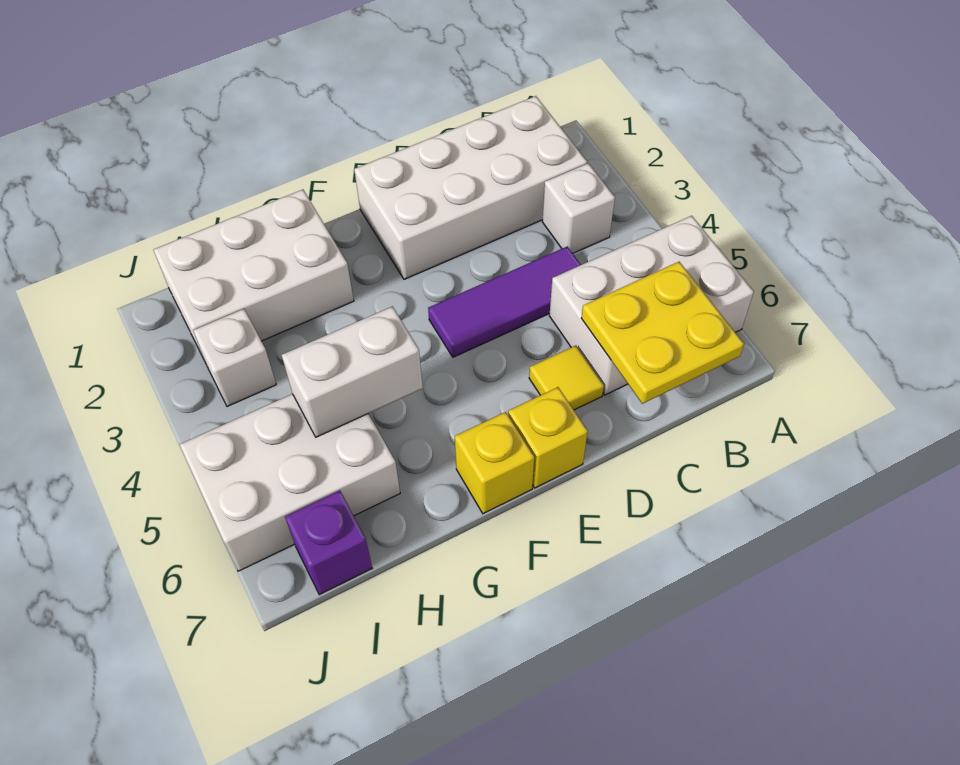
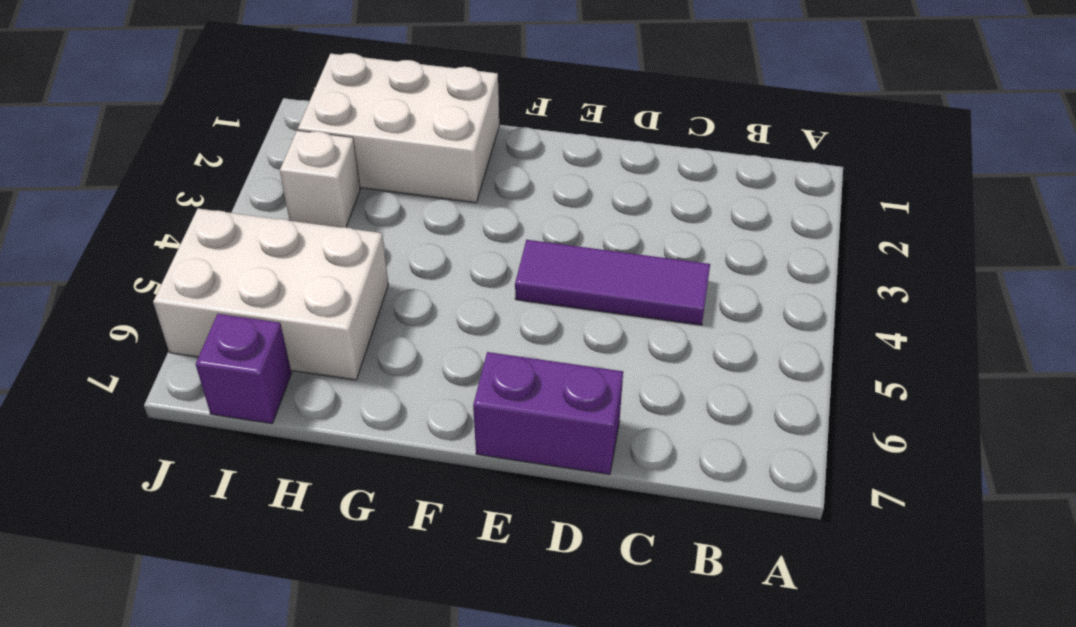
purple 1x2 brick [473,352,623,474] -> yellow 1x1 brick [508,387,588,488]
none -> white 2x3 brick [549,216,754,395]
none -> white 2x4 brick [354,96,587,279]
none -> white 1x1 brick [542,163,615,253]

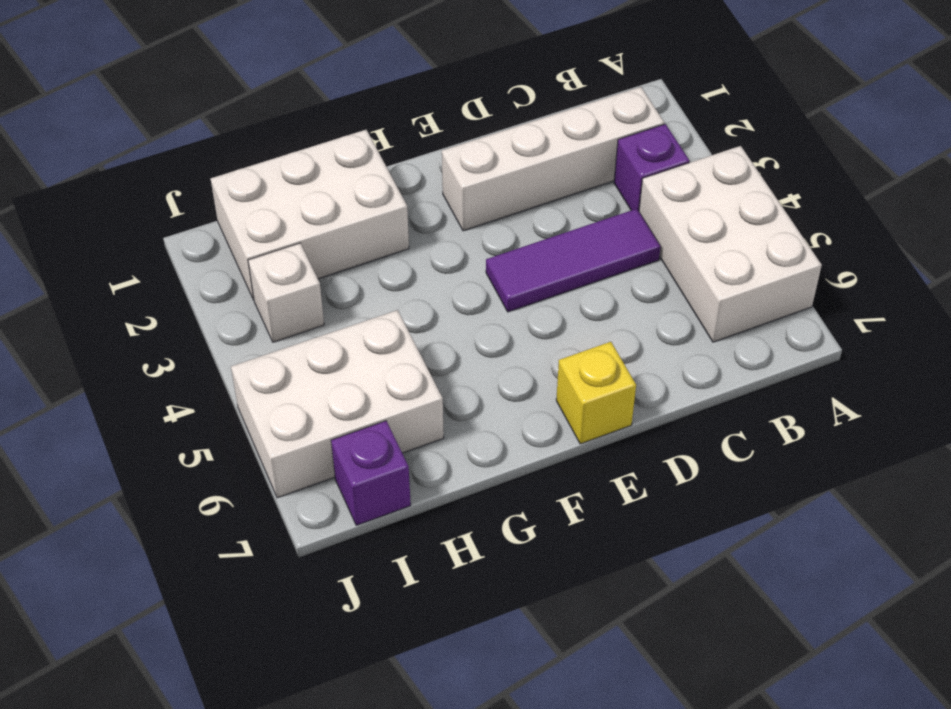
white 2x3 brick [639,146,822,342] -> white 2x3 brick turned to [549,216,754,395]
white 1x4 brick [442,87,664,231] -> white 2x4 brick [354,96,587,279]
purple 1x1 brick [614,124,689,211] -> white 1x1 brick [542,163,615,253]
none -> yellow 1x1 tile [529,346,604,410]
none -> yellow 1x1 brick [455,412,534,514]
none -> yellow 2x2 plate [581,262,744,404]

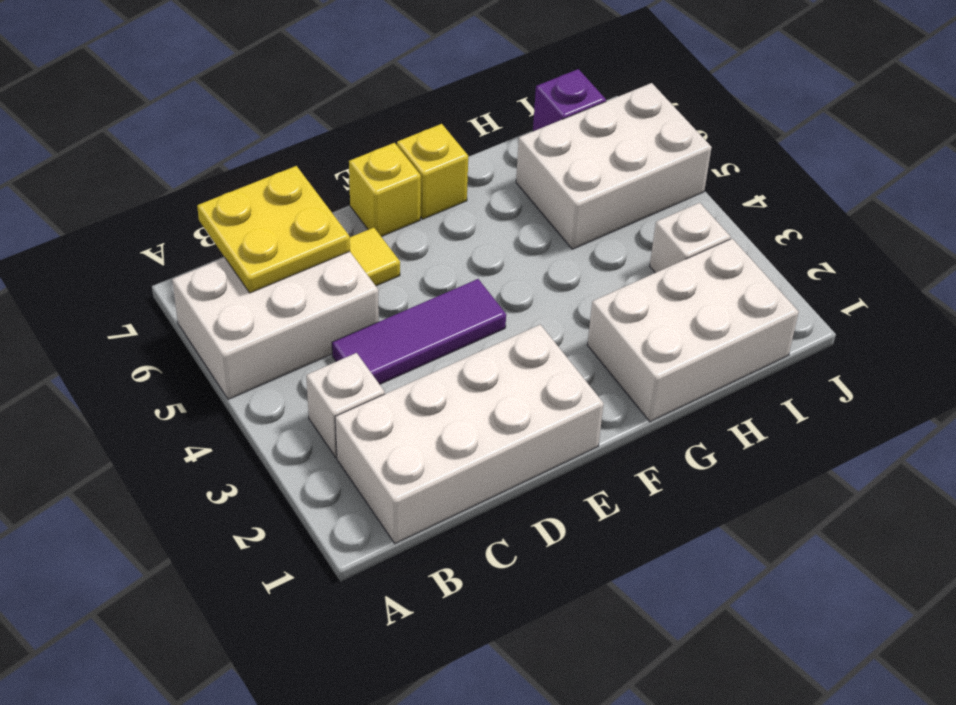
none -> white 1x2 brick [282,306,423,437]

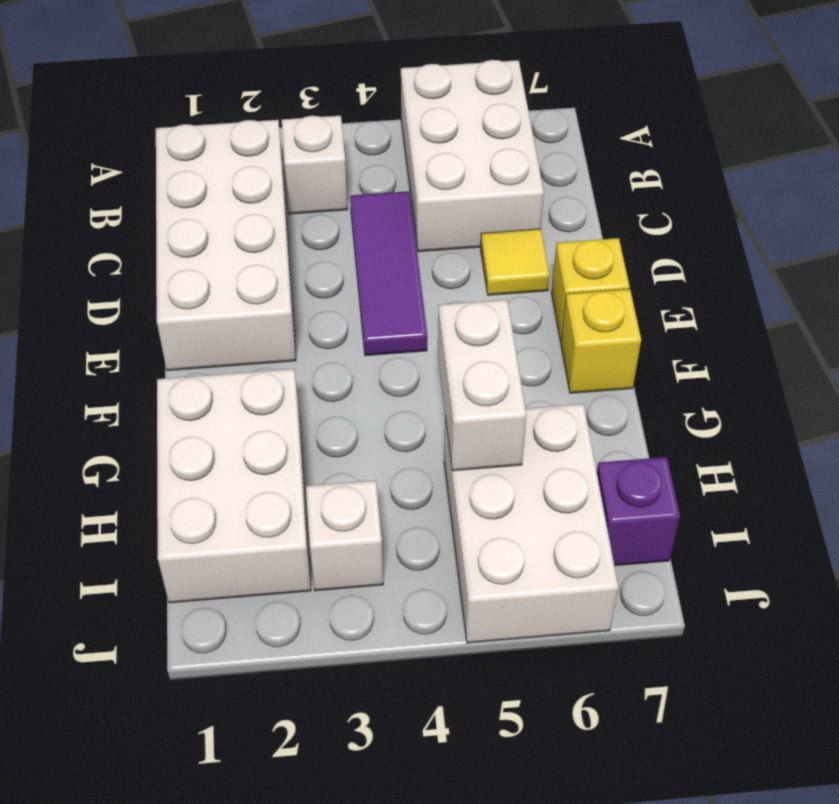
none -> yellow 2x2 plate [581,262,744,404]

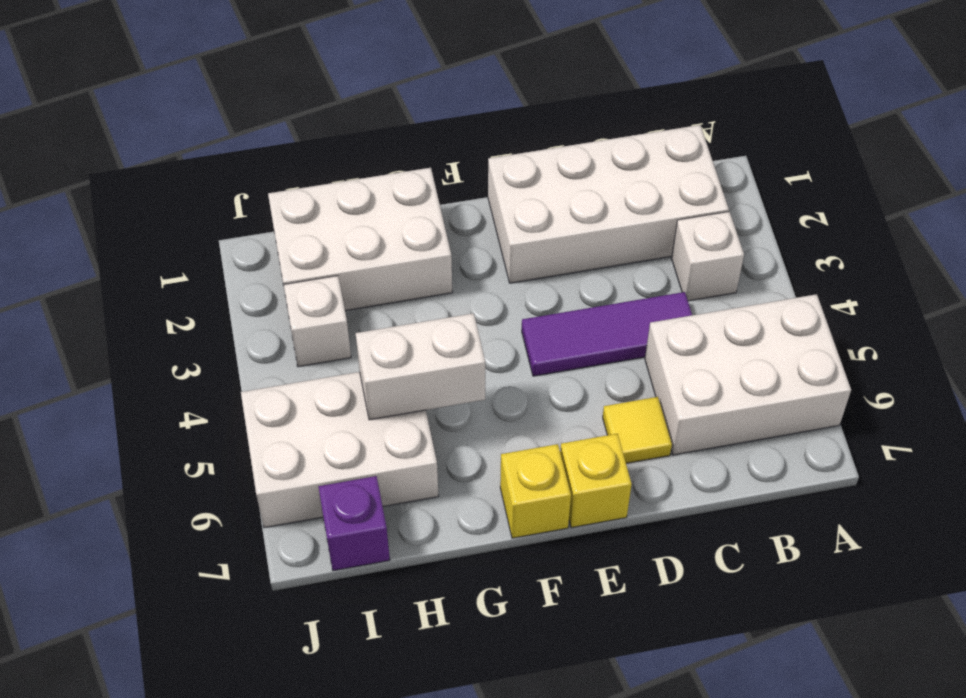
none -> yellow 2x2 plate [581,262,744,404]

